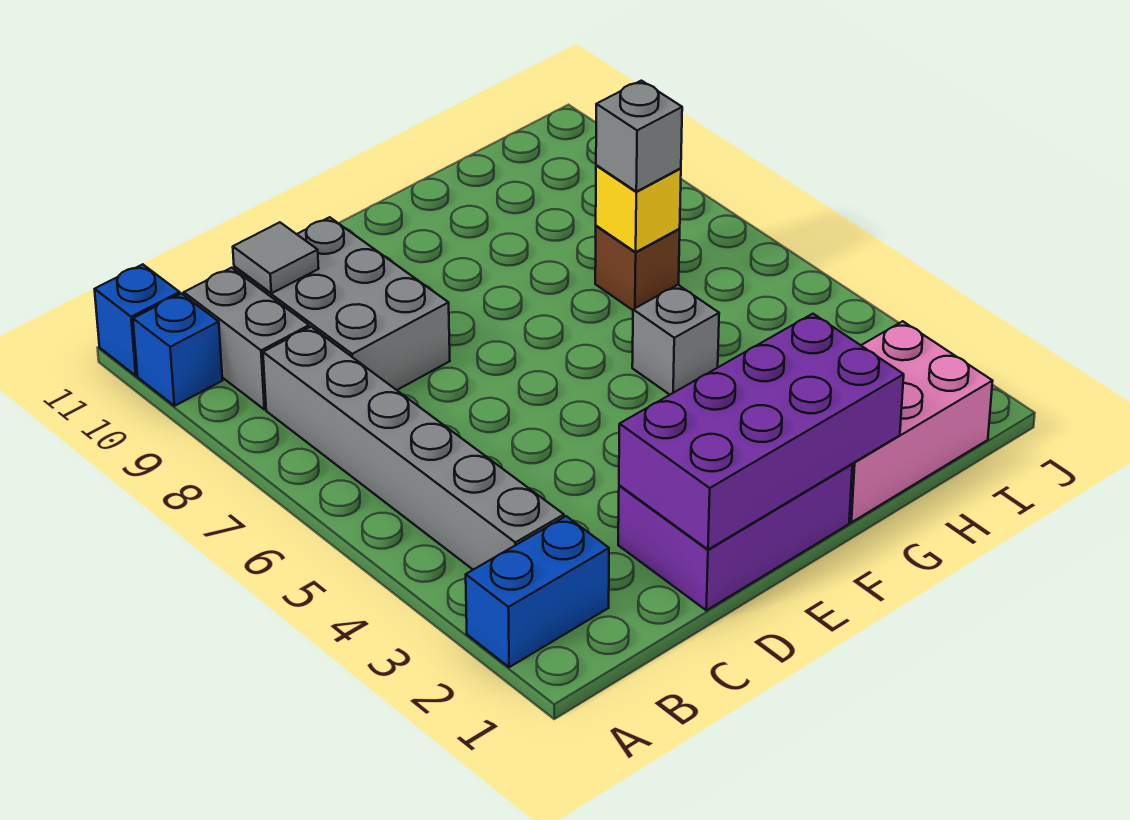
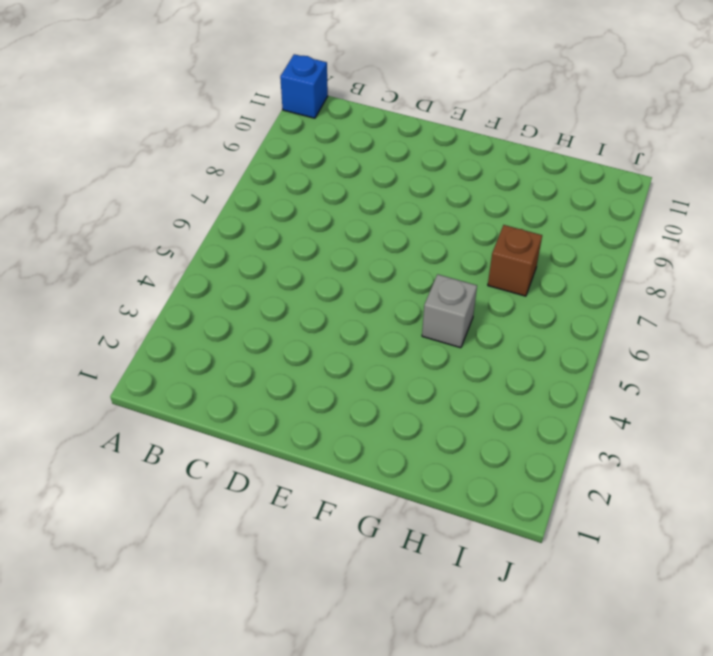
none -> blue 1x2 brick [466,516,609,667]
none -> blue 1x1 brick [133,294,222,406]
none -> grey 1x6 brick [263,327,564,570]

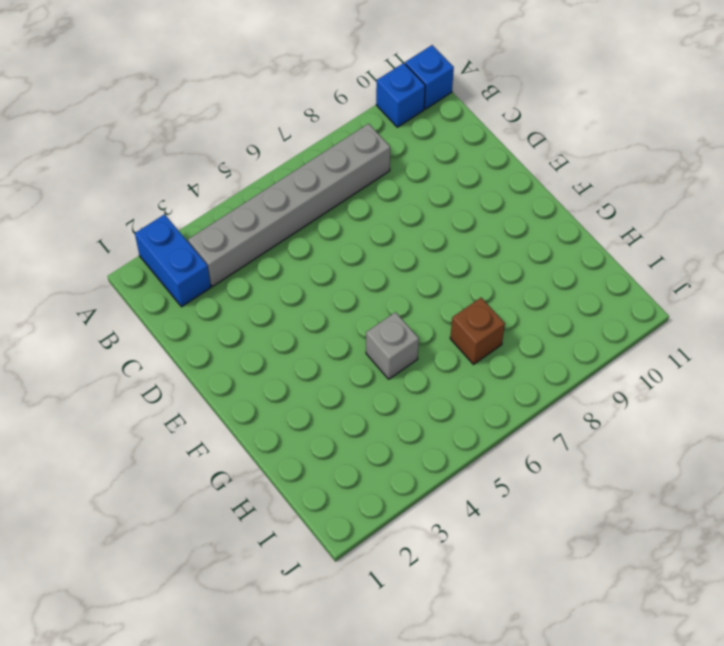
none -> grey 1x2 brick [184,268,309,409]
none -> grey 2x3 brick [234,217,450,390]
none -> purple 2x3 brick [618,464,852,610]

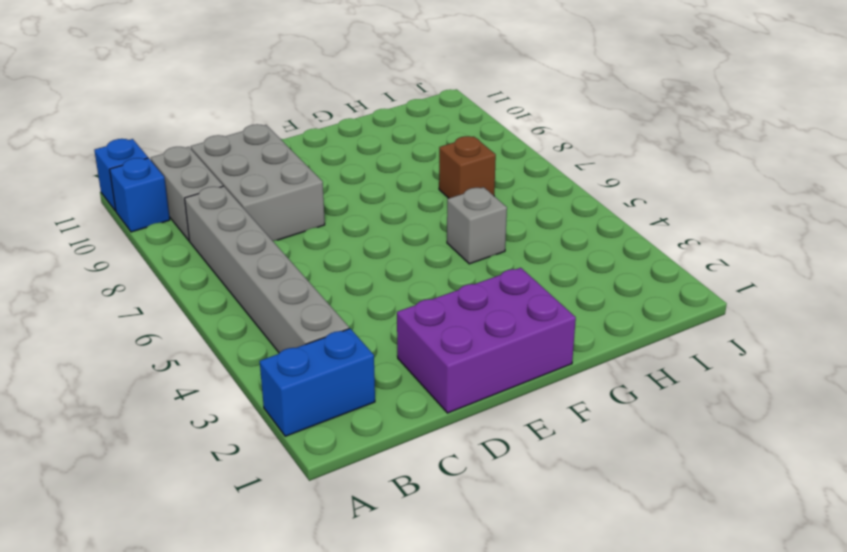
none -> pink 2x3 brick [849,321,993,522]
none -> grey 1x1 tile [233,222,319,293]
none -> purple 2x4 brick [619,314,904,550]

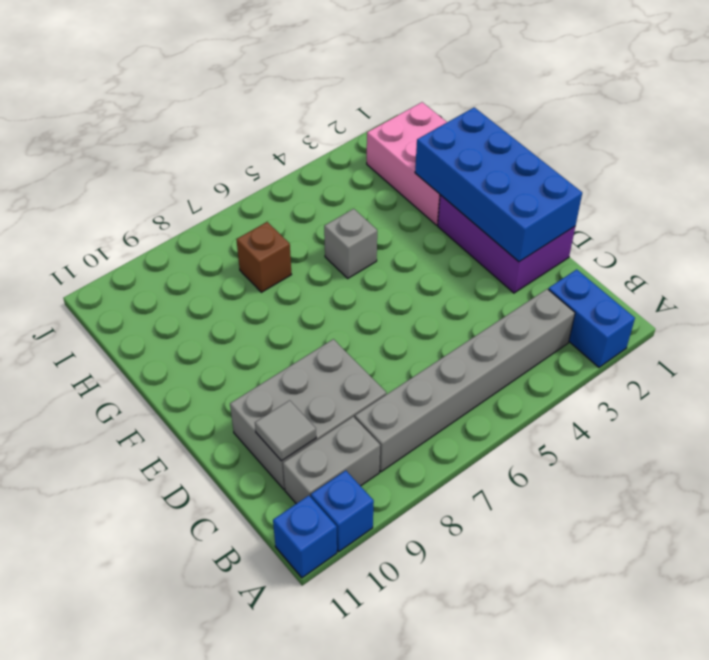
blue 2x4 brick [415,107,582,262] -> purple 2x4 brick [619,314,904,550]
none -> yellow 1x1 brick [596,165,681,252]
none -> grey 1x1 brick [596,81,682,192]

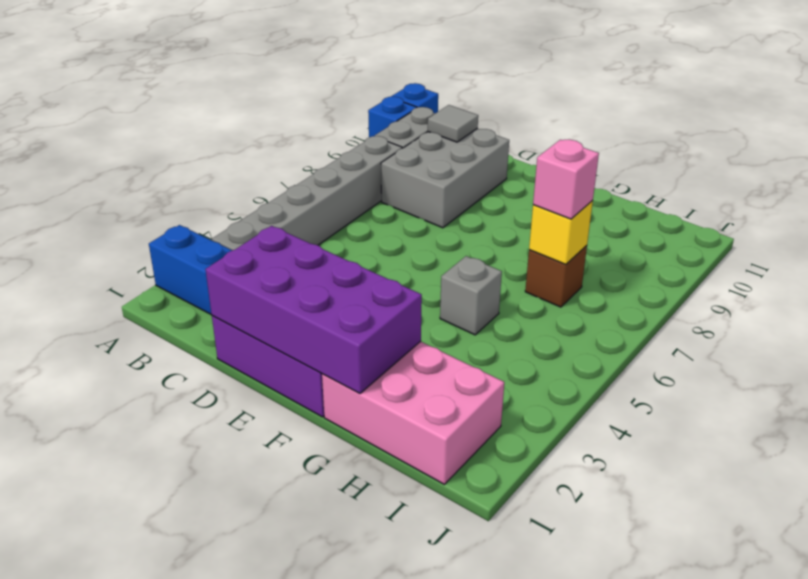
pink 1x1 brick [533,140,599,219] -> grey 1x1 brick [596,81,682,192]

